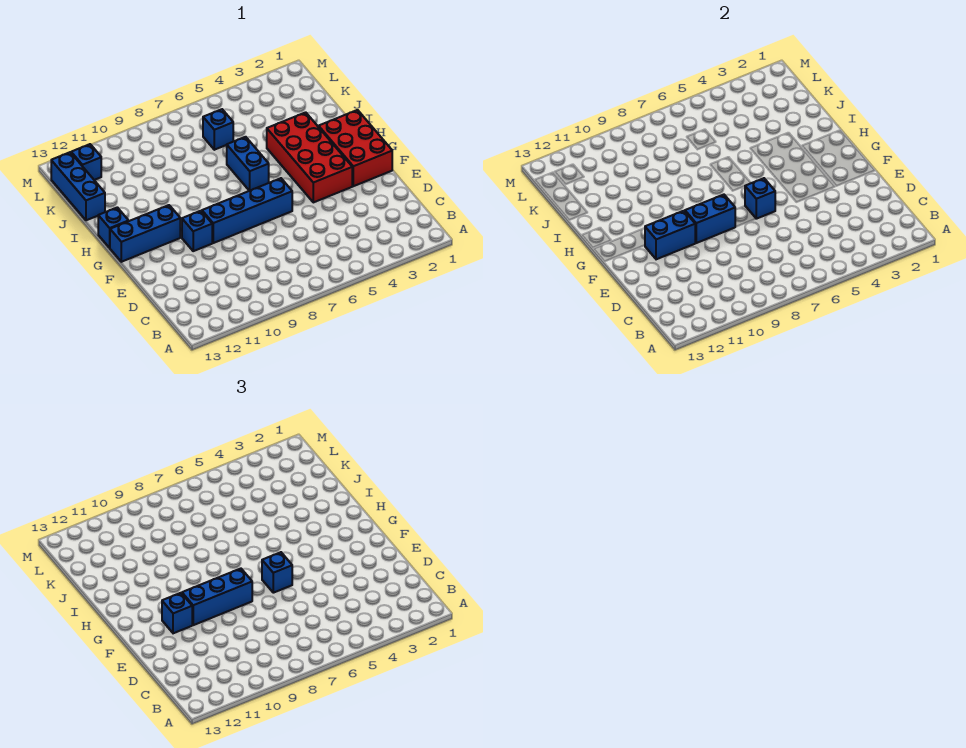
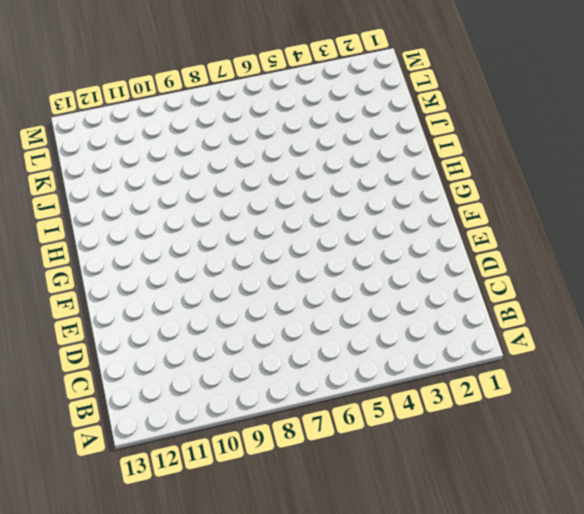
none -> red 2x3 brick [319,110,392,186]
none -> red 2x4 brick [267,112,352,202]
none -> blue 1x4 brick [202,178,292,243]

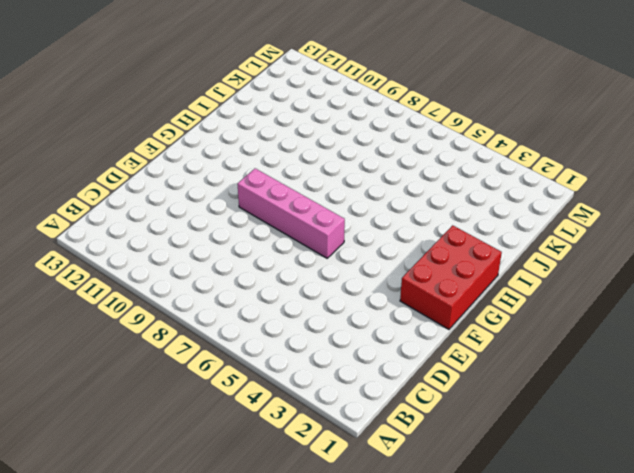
pink 1x4 brick [238,169,345,258] -> blue 1x4 brick [202,178,292,243]
none -> red 2x4 brick [267,112,352,202]
none -> blue 1x1 brick [182,211,212,251]
none -> blue 1x3 brick [110,205,180,262]

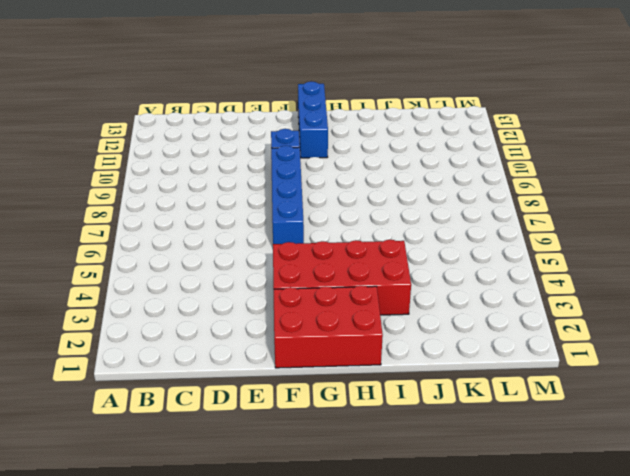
none -> blue 1x2 brick [227,137,269,191]
none -> blue 1x1 brick [98,207,128,248]
none -> blue 1x3 brick [51,152,105,220]

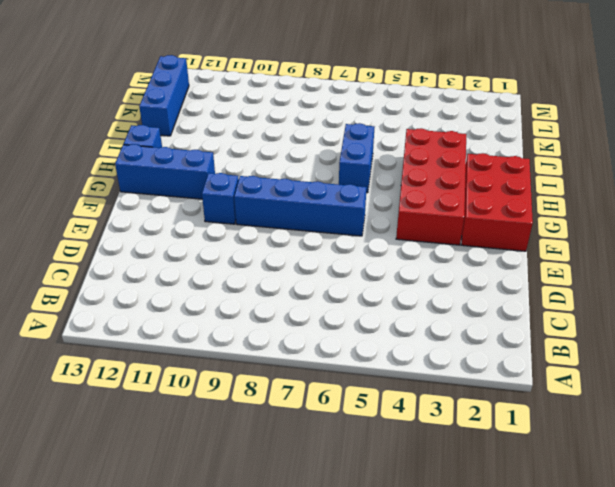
none -> blue 1x1 brick [203,109,233,150]
none -> blue 1x1 brick [71,144,101,180]
none -> blue 1x1 brick [745,178,775,219]

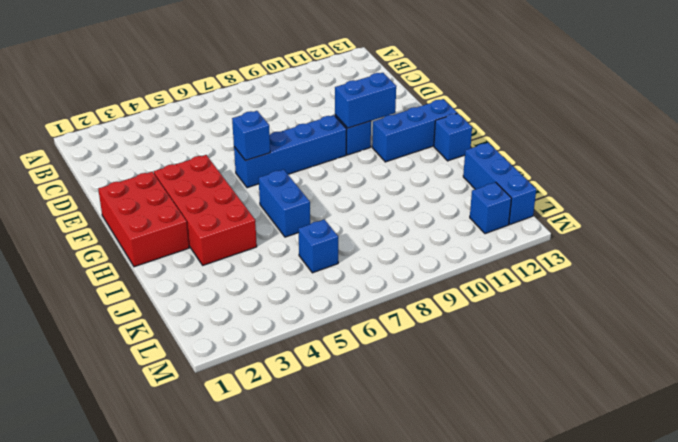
none -> blue 1x2 brick [685,195,735,243]
none -> blue 1x1 brick [262,552,292,593]
none -> blue 1x3 brick [182,569,252,625]

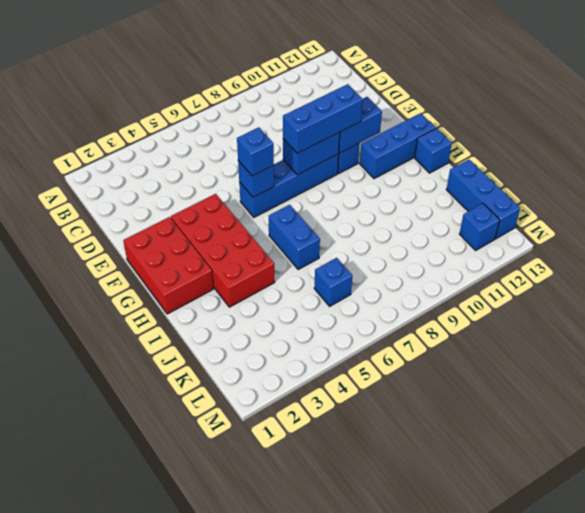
none -> blue 1x1 brick [162,593,192,633]

